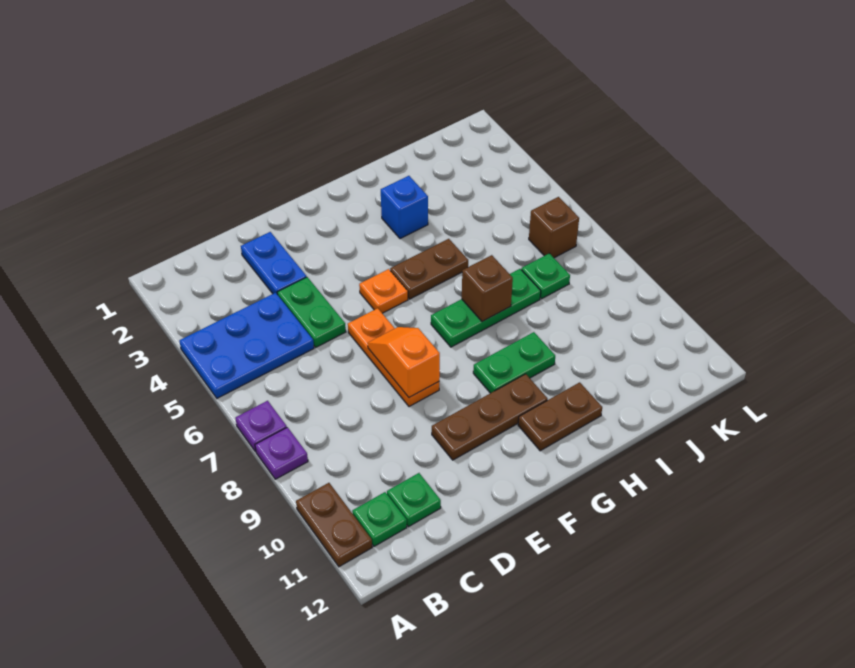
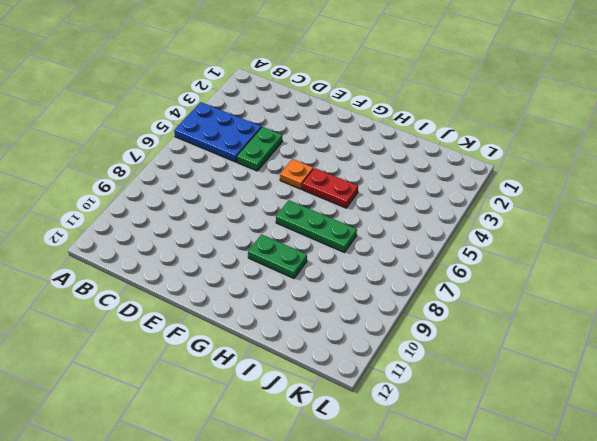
red 1x2 plate [302,168,358,208] -> brown 1x2 plate [390,239,468,299]
none -> purple 1x1 plate [235,401,287,452]
none -> purple 1x1 plate [255,427,308,479]
none -> brown 1x2 plate [296,483,372,567]

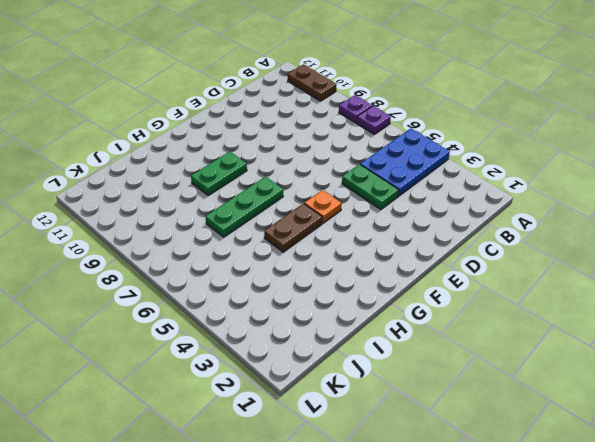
none -> green 1x1 plate [352,492,407,546]
none -> green 1x1 plate [387,473,441,527]
none -> blue 1x2 plate [241,232,307,295]

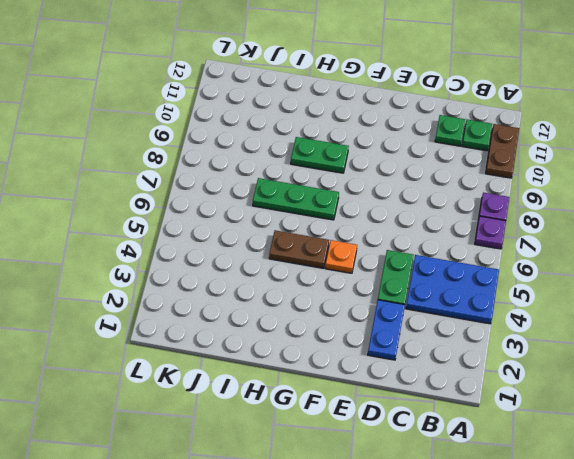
none -> orange 1x3 plate [348,308,439,407]
none -> brown 1x3 plate [432,374,548,460]
none -> brown 1x2 plate [518,382,602,451]

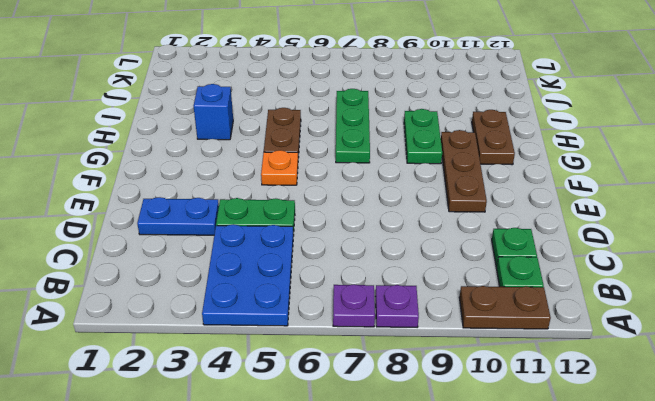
none -> orange 1x3 plate [348,308,439,407]
none -> green 1x1 plate [521,253,570,299]
none -> brown 1x1 brick [529,197,579,258]

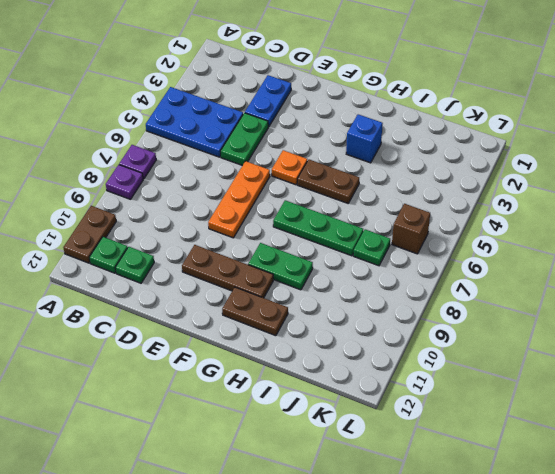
none -> orange 1x2 slope [368,327,440,397]
none -> brown 1x1 brick [462,255,513,322]

